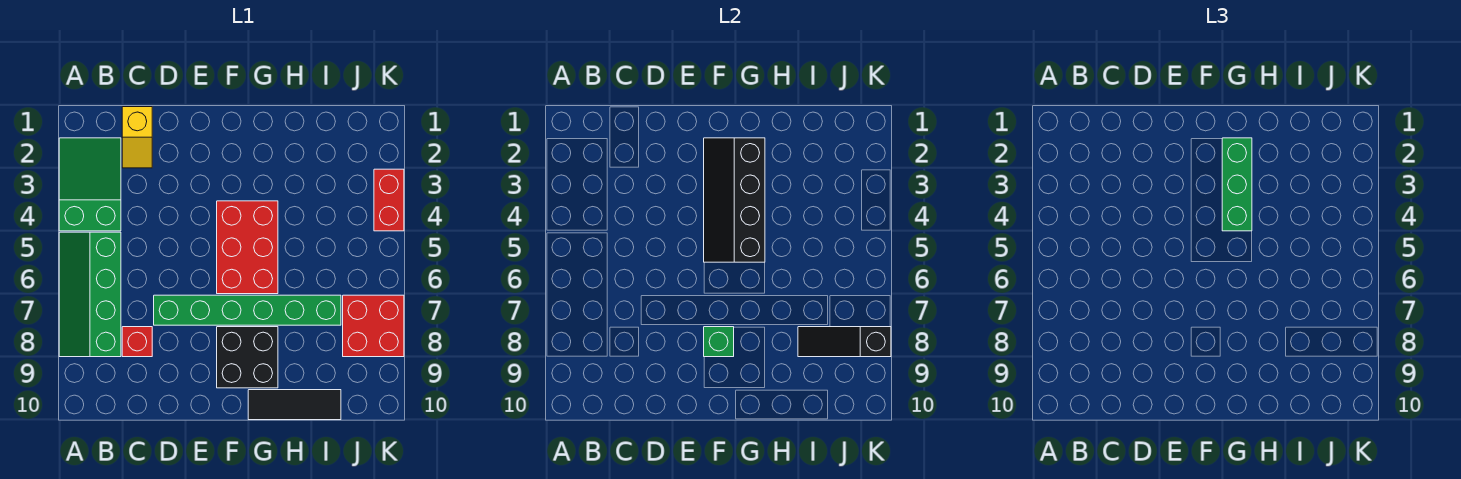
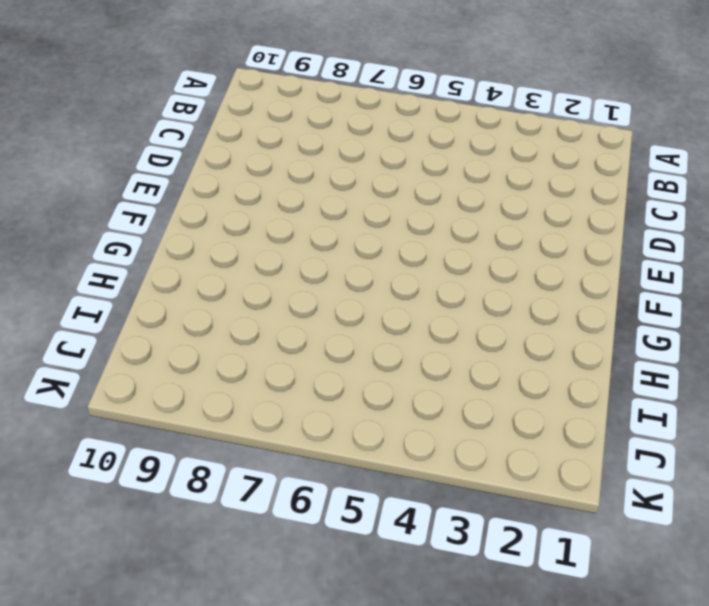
none -> green 2x3 slope [59,138,121,231]
none -> green 2x4 slope [59,232,121,357]
none -> yellow 1x2 slope [122,107,152,168]

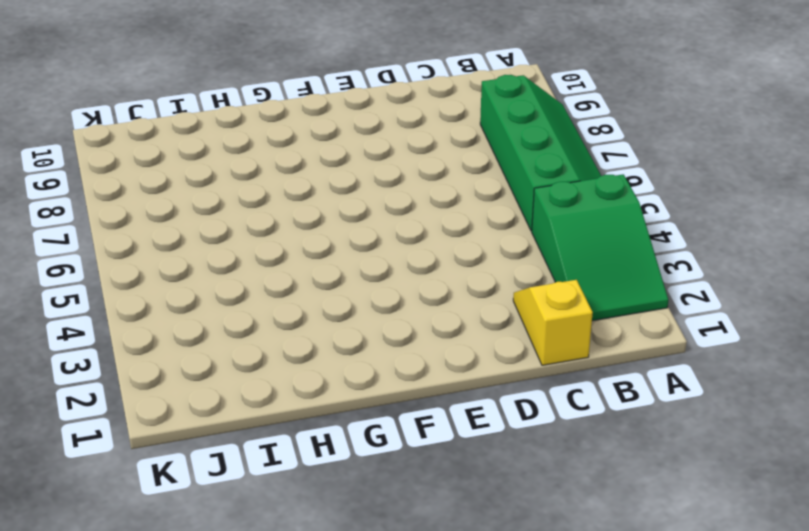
none -> red 1x1 brick [122,327,152,357]
none -> green 1x6 brick [154,295,341,325]
none -> red 2x3 brick [217,201,278,294]

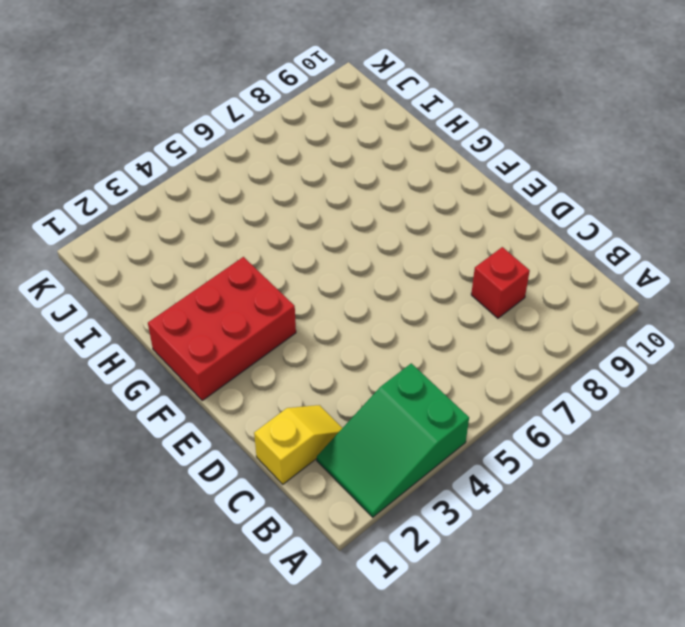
red 2x3 brick [148,257,296,400] -> red 2x3 brick moved to [217,201,278,294]
none -> green 2x4 slope [59,232,121,357]
none -> green 1x6 brick [154,295,341,325]
none -> black 2x2 brick [217,327,278,388]

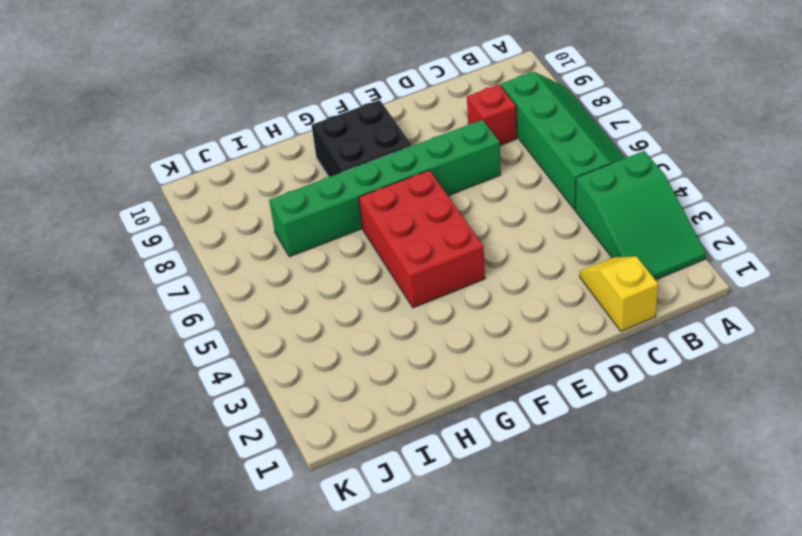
none -> black 1x3 tile [248,390,341,420]
none -> red 2x2 brick [343,295,404,357]
none -> red 1x2 brick [374,169,404,231]

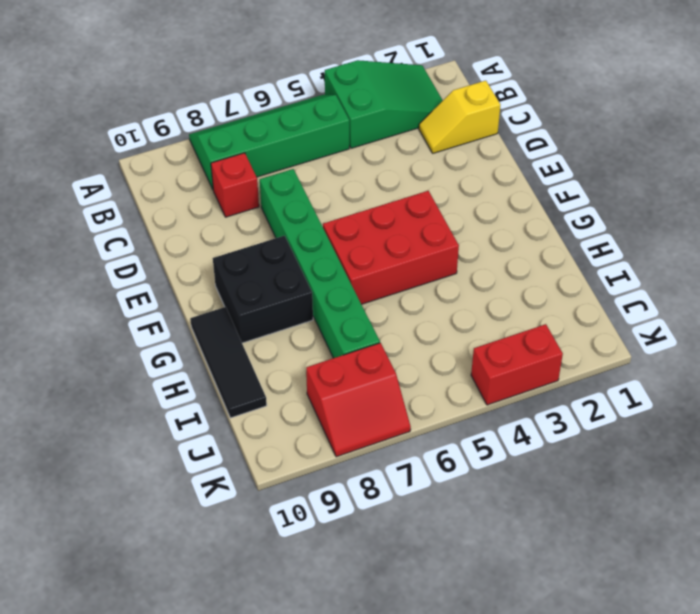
red 2x2 slope [306,343,411,457] -> red 2x2 brick [343,295,404,357]
none -> black 2x4 slope [704,138,765,262]
none -> green 1x1 brick [704,327,734,357]
none -> black 1x3 slope [798,327,891,357]

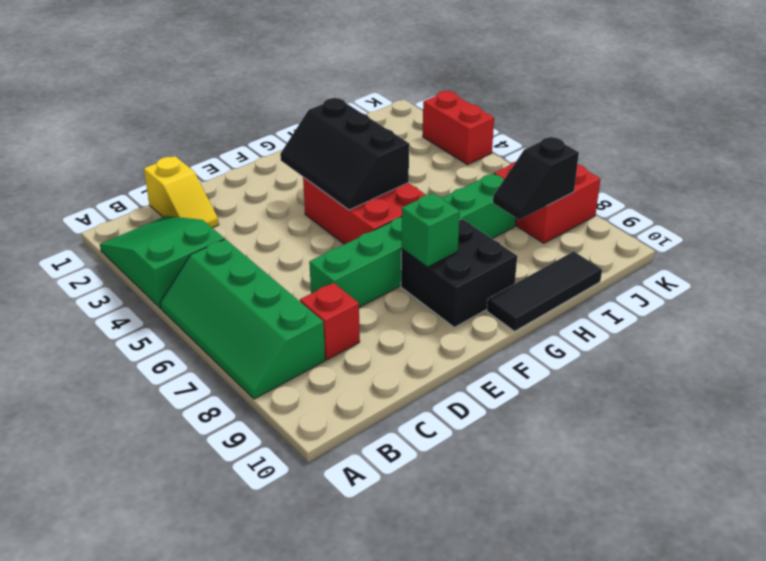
black 2x3 slope [280,98,409,210] -> black 2x4 slope [704,138,765,262]
black 1x2 slope [493,137,579,220] -> black 1x3 slope [798,327,891,357]
none -> green 1x3 brick [1222,138,1252,231]

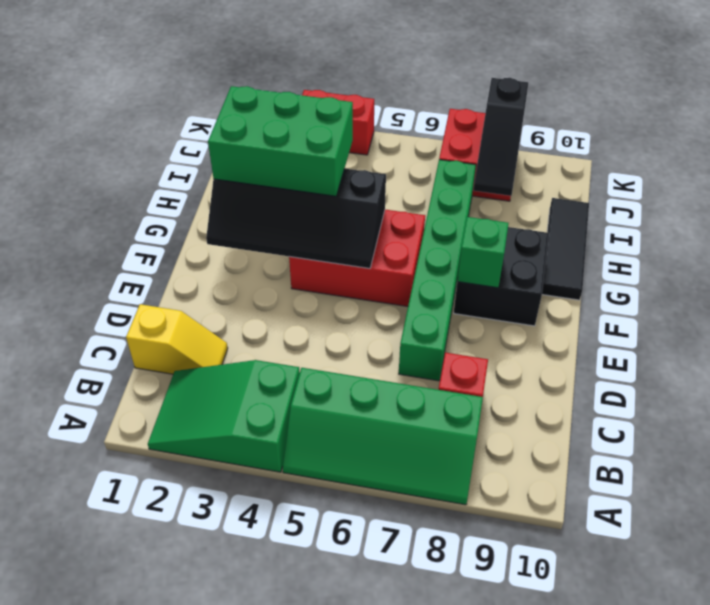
green 2x3 brick [208,86,353,196] -> green 1x3 brick [1222,138,1252,231]

